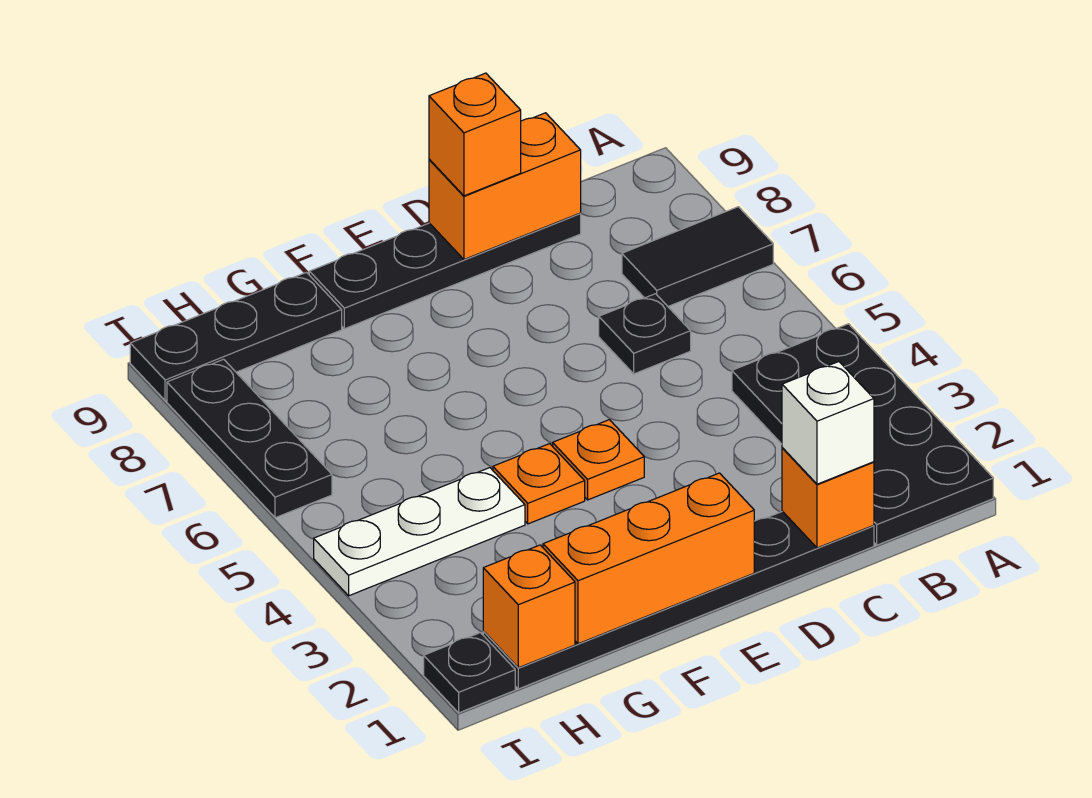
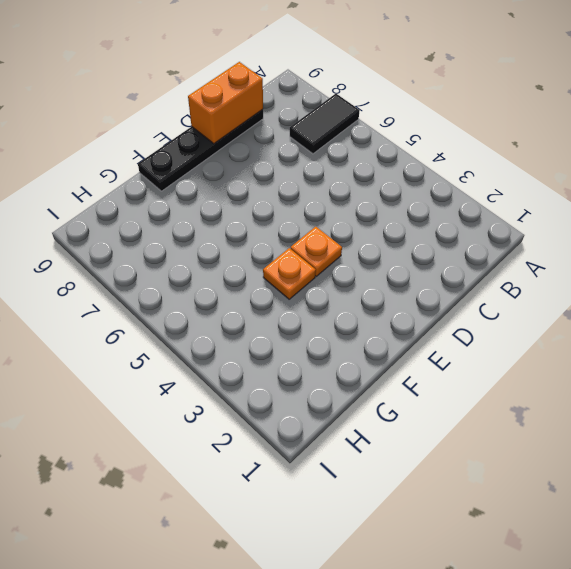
none -> black 2x4 plate [732,324,993,545]
none -> black 1x6 plate [483,511,874,689]
none -> black 1x1 plate [599,294,691,374]

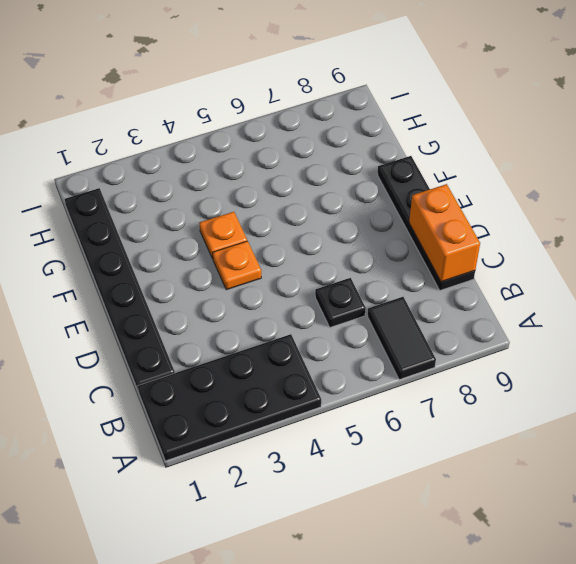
none -> white 1x3 plate [314,468,525,596]
none -> black 1x3 plate [130,272,342,401]
none -> black 1x1 plate [424,633,515,713]

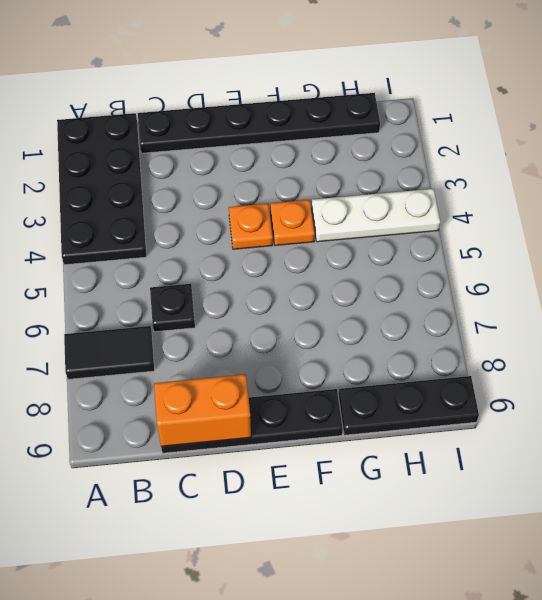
none -> black 1x1 plate [424,633,515,713]
none -> black 1x3 plate [167,359,332,518]
none -> orange 1x1 brick [782,448,874,548]

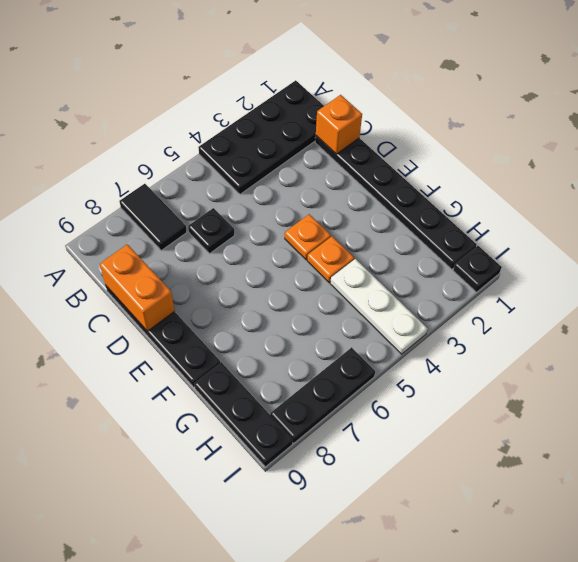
none -> orange 1x3 brick [543,473,754,644]
none -> orange 1x1 brick [483,545,575,668]
none -> white 1x1 brick [782,362,874,484]

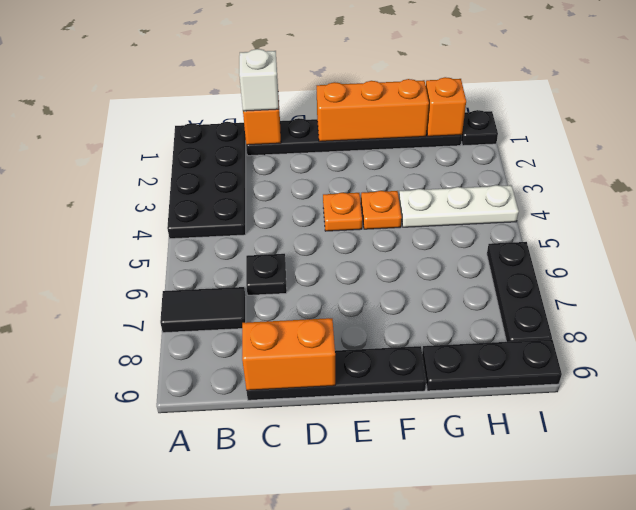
none -> orange 1x1 brick [429,73,521,196]

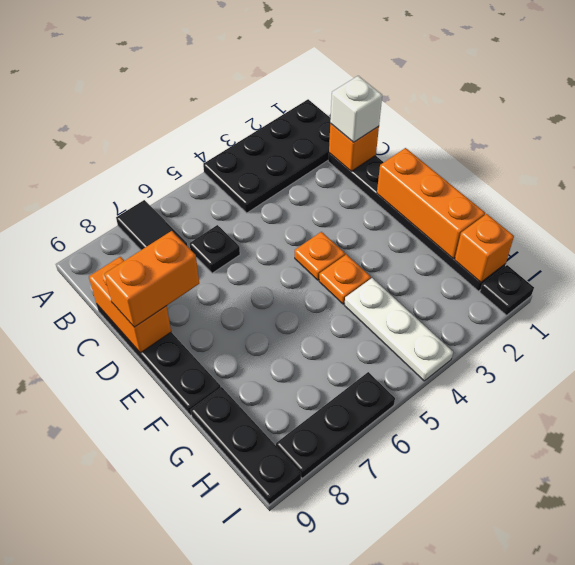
orange 1x2 brick [104,231,199,327] -> orange 1x1 brick [429,73,521,196]

